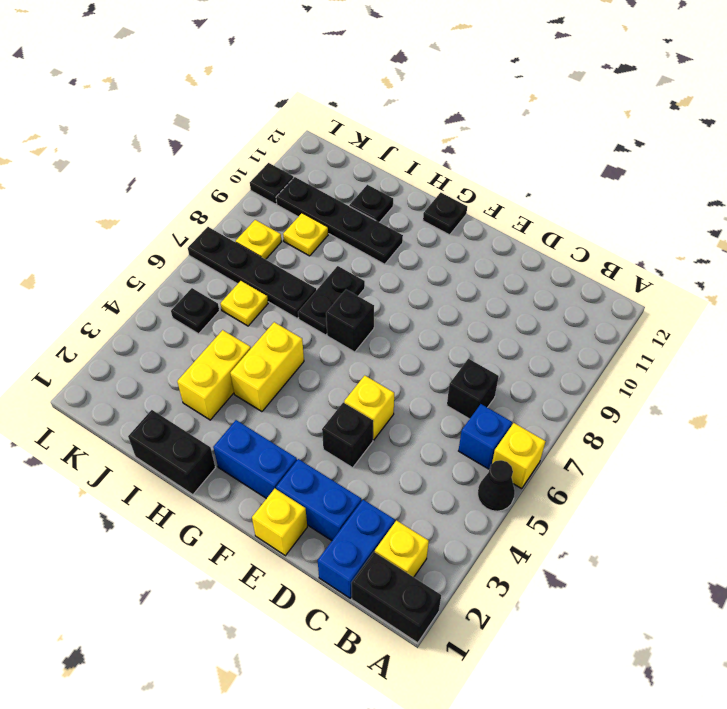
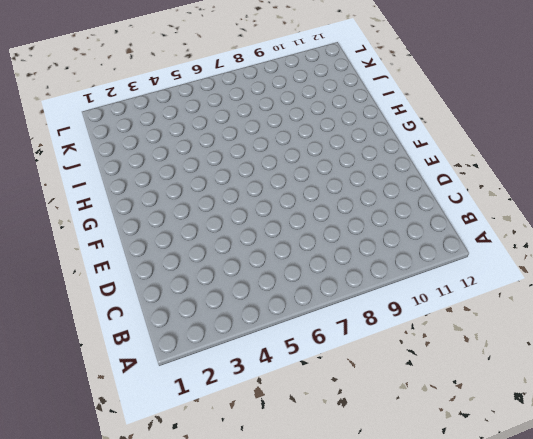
none -> black 1x2 brick [351,552,441,643]
none -> black 1x1 cone [478,460,515,511]
none -> yellow 1x1 brick [492,423,546,489]

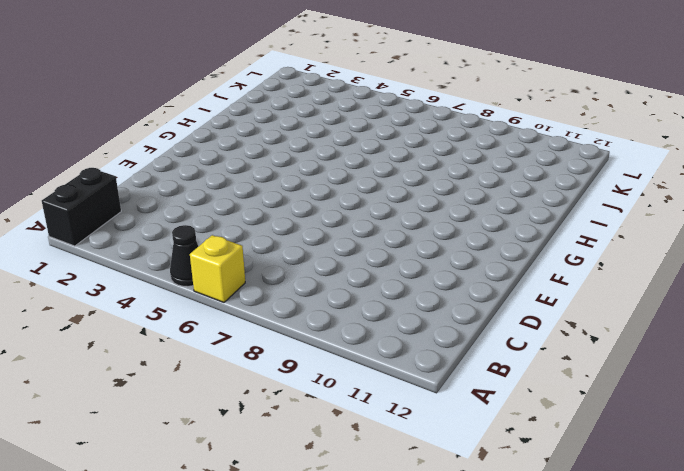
none -> yellow 1x1 brick [375,521,429,577]
none -> blue 1x1 brick [459,404,512,469]
none -> blue 1x2 brick [318,500,395,598]

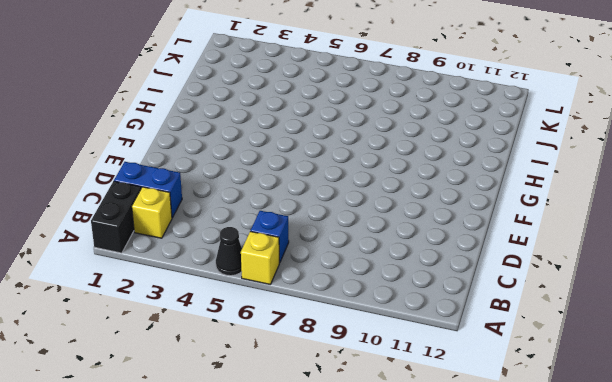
none -> black 1x1 brick [447,359,499,419]
none -> blue 1x2 brick [276,459,361,541]
none -> yellow 1x1 brick [252,489,307,556]

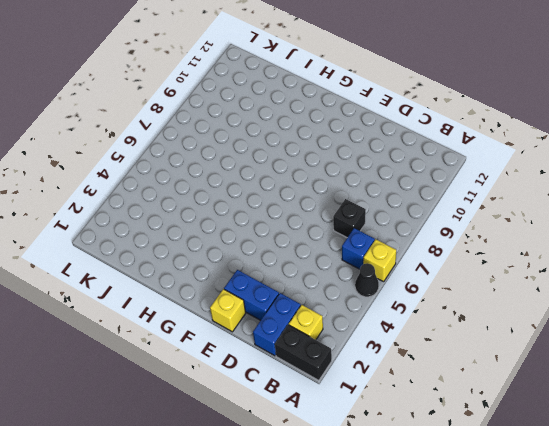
none -> black 1x1 brick [322,403,373,468]
none -> yellow 1x1 brick [344,376,394,440]
none -> blue 1x2 brick [213,420,297,499]

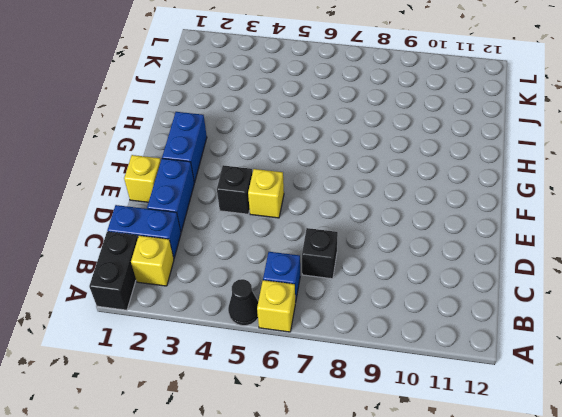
none -> black 1x1 brick [326,290,374,352]
none -> black 1x1 plate [423,193,467,235]
none -> black 1x2 brick [128,410,215,495]

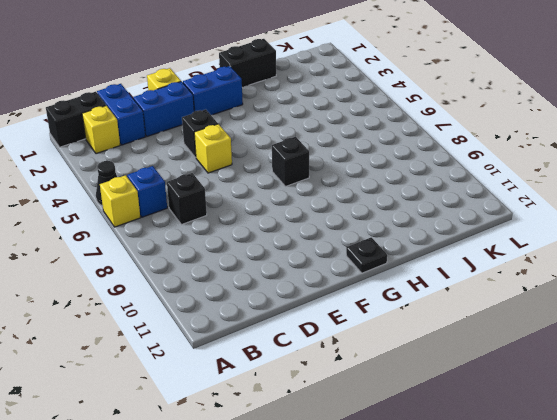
none -> yellow 1x2 brick [230,322,304,412]
none -> black 1x2 plate [298,266,365,335]
none -> black 1x4 plate [276,177,403,264]

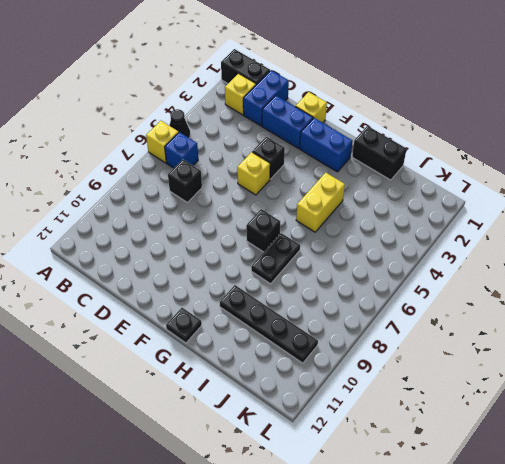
none -> yellow 1x2 brick [177,330,251,420]
none -> black 1x4 plate [188,227,316,318]
none -> black 1x1 plate [349,185,393,222]

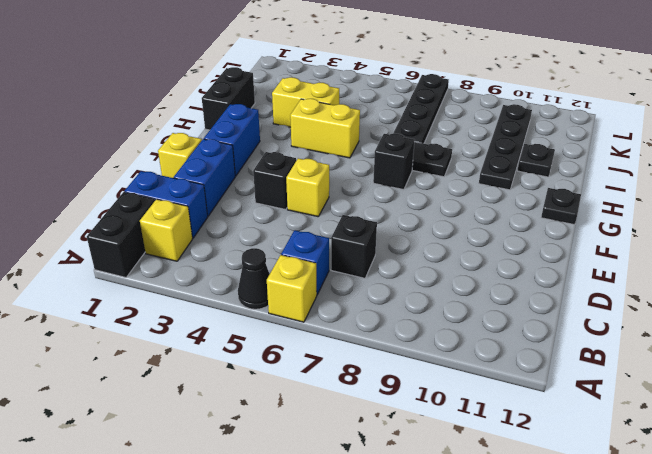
none -> yellow 1x1 plate [220,281,268,326]
none -> yellow 1x1 plate [283,213,328,256]
none -> black 1x1 plate [171,288,219,334]

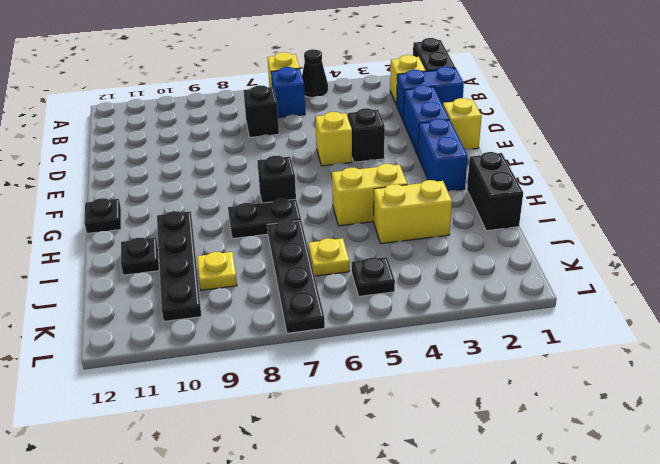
none -> yellow 1x1 plate [236,220,282,259]
none -> black 1x1 plate [250,163,294,204]

